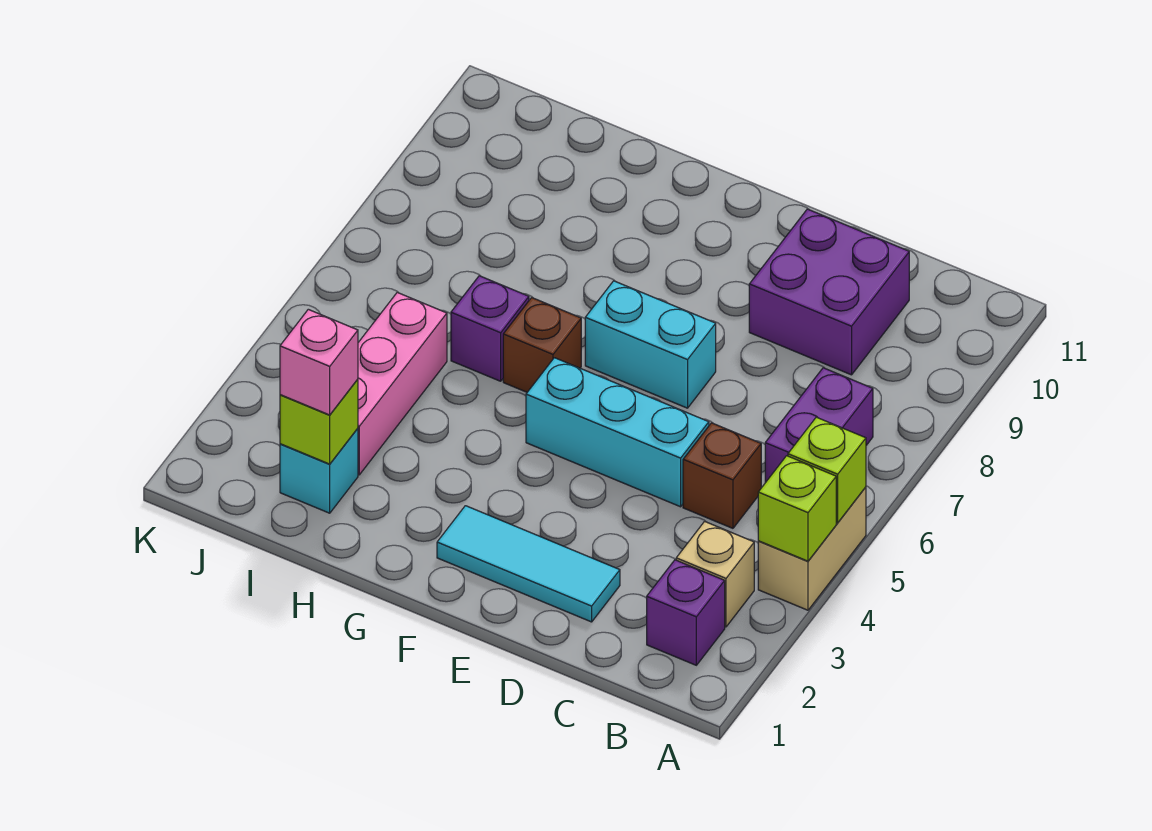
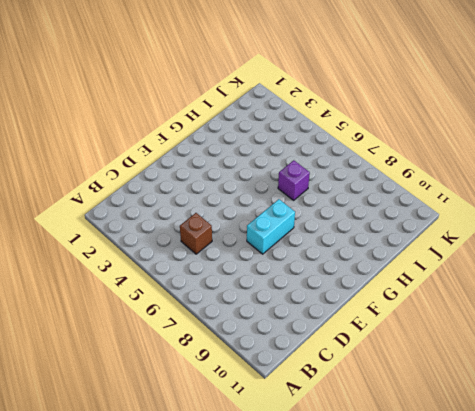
none -> tan 1x2 brick [758,487,866,610]
none -> purple 1x1 brick [647,560,725,665]
none -> tan 1x1 brick [676,521,754,627]

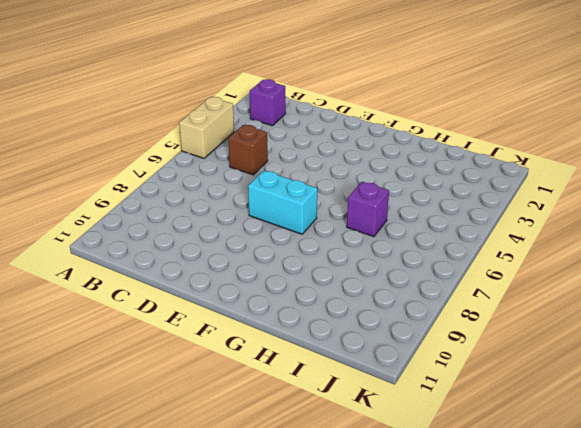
none -> tan 1x1 brick [676,521,754,627]
none -> purple 1x2 brick [765,368,873,483]
none -> purple 2x2 brick [749,209,909,375]

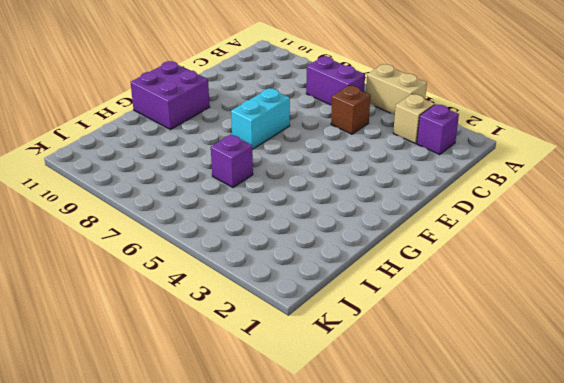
purple 2x2 brick [131,61,210,130] -> purple 2x2 brick moved to [749,209,909,375]
none -> cyan 1x3 tile [437,506,620,622]
none -> cyan 1x3 brick [526,358,709,507]
none -> brown 1x1 brick [503,298,581,392]

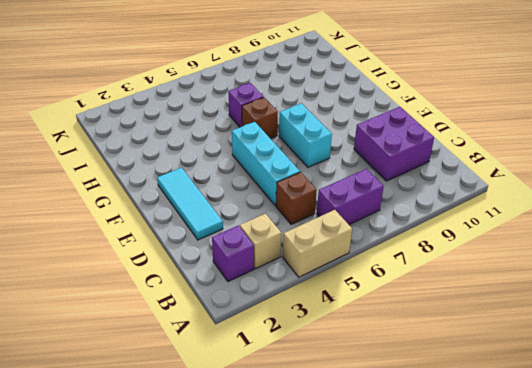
none -> cyan 1x1 brick [280,429,358,513]
none -> pink 1x3 brick [358,292,447,475]
none -> lime 1x1 brick [758,456,836,561]

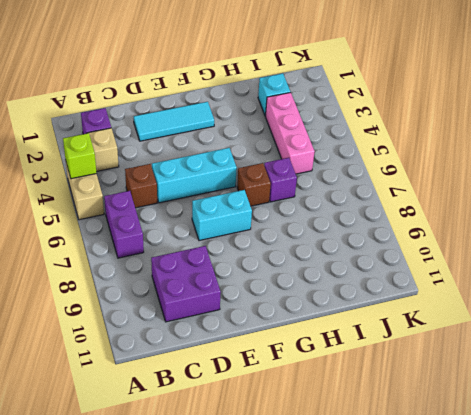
none -> lime 1x1 brick [788,417,866,523]
none -> lime 1x1 brick [280,379,358,464]
none -> pink 1x1 brick [280,309,358,415]

